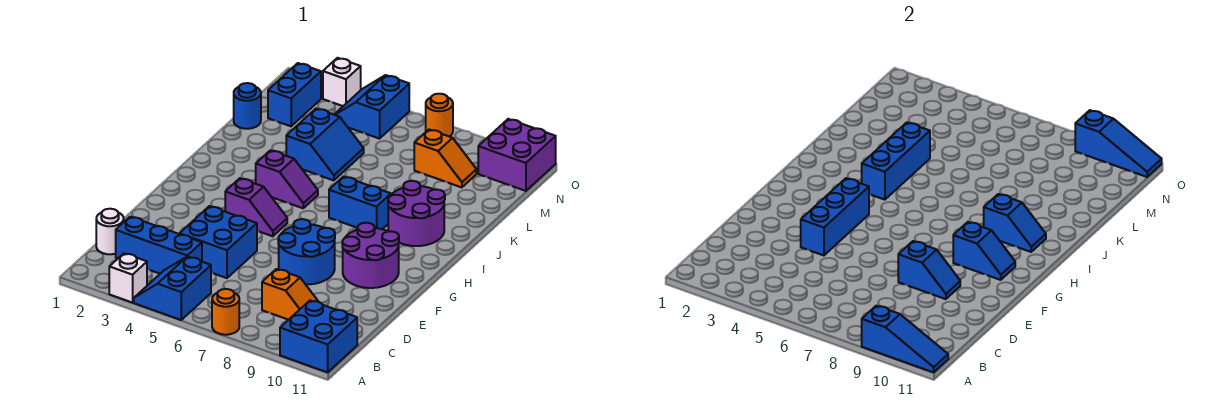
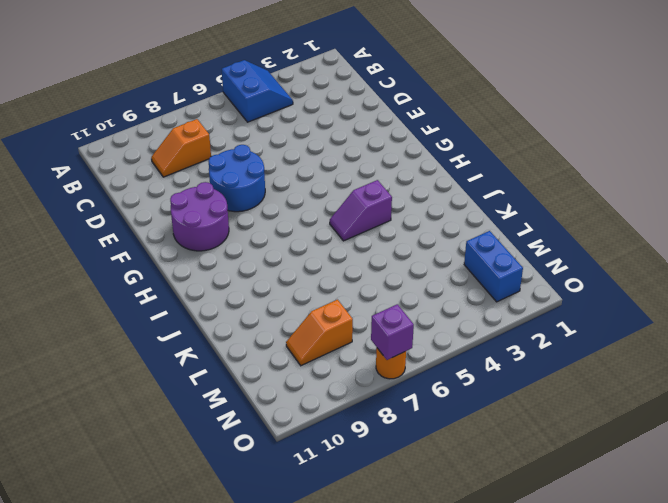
purple 1x1 brick [371,304,414,360] -> none
none -> white 1x1 brick [109,253,147,303]
none -> orange 1x1 round brick [212,289,239,335]
none -> blue 2x2 brick [280,300,357,372]

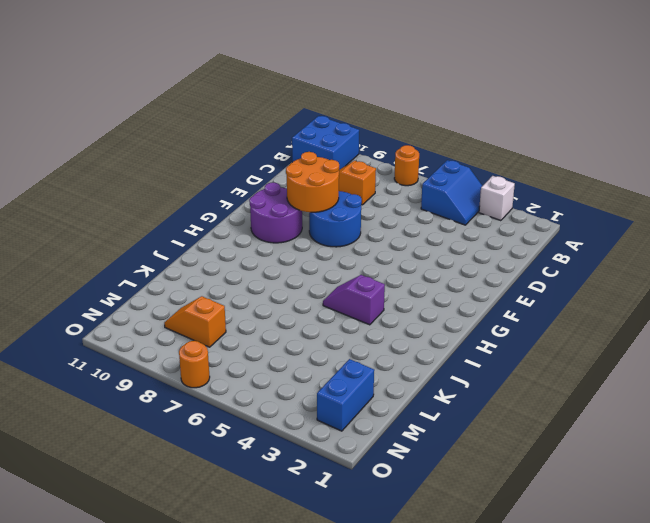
orange 2x2 round brick [286,152,339,212] -> blue 1x2 slope [898,241,960,299]
none -> white 1x1 round brick [96,209,124,254]
none -> blue 1x3 brick [116,217,202,274]
none -> blue 2x2 brick [180,206,257,278]

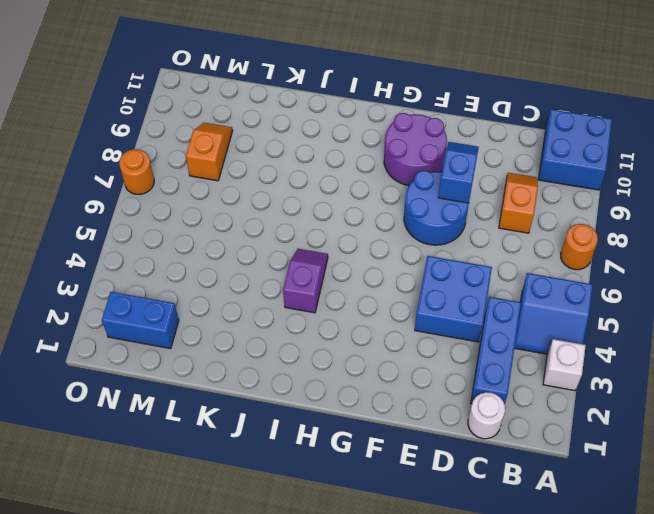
none -> purple 1x2 slope [225,178,287,236]
none -> blue 1x2 brick [329,177,391,229]
none -> purple 2x2 round brick [388,181,445,246]

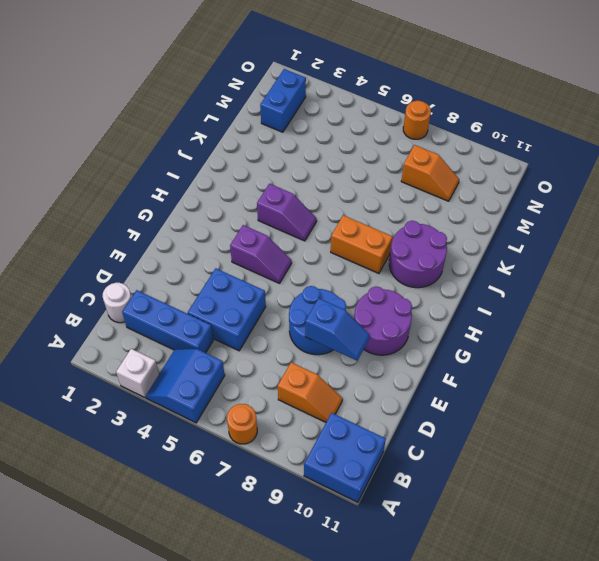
orange 1x2 brick [331,215,393,273] -> blue 1x2 brick [329,177,391,229]
none -> blue 2x2 slope [286,108,364,180]
none -> blue 1x1 round brick [234,83,261,129]
none -> blue 2x2 slope [334,75,409,139]

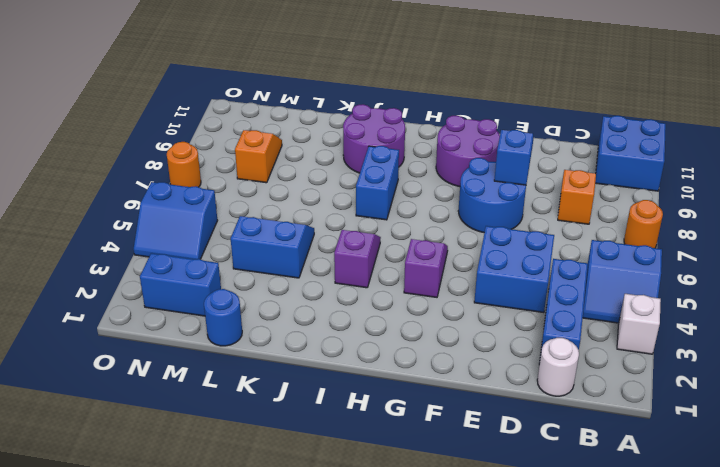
none -> purple 2x2 brick [478,119,556,191]
none -> white 1x1 brick [323,58,361,106]
none -> blue 1x3 slope [862,306,948,372]

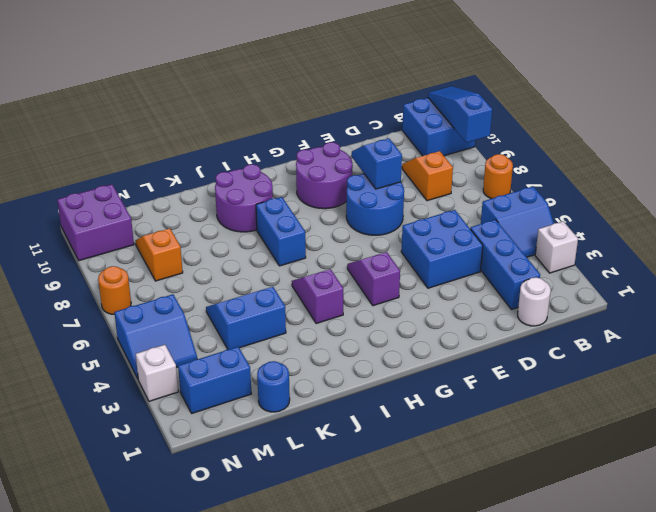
none -> blue 1x3 brick [801,178,869,255]
none -> blue 1x2 slope [953,222,1015,280]
none -> blue 1x3 brick [862,123,930,200]

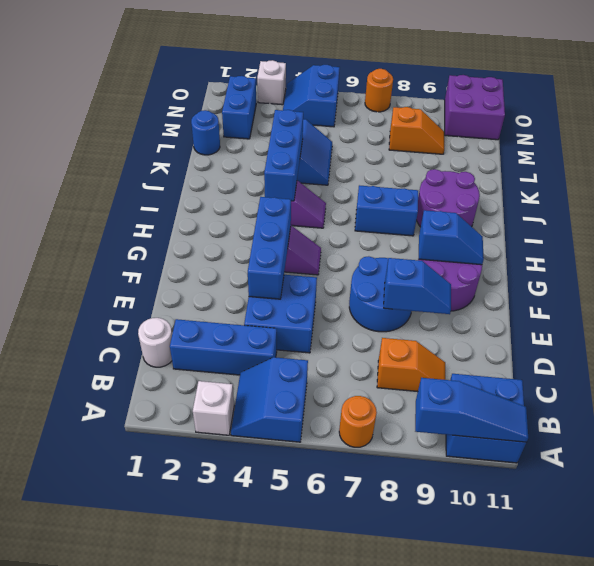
none -> blue 1x2 slope [984,194,1046,252]
none -> blue 1x3 slope [1075,110,1162,177]

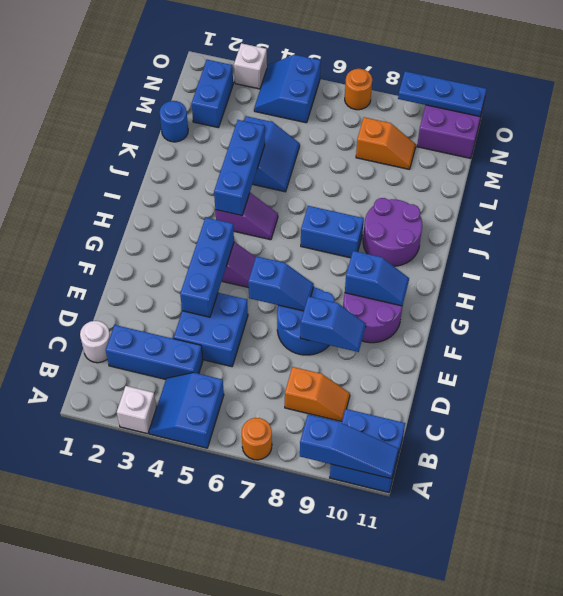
blue 1x2 slope [248,256,314,311] -> blue 1x2 slope moved to [984,194,1046,252]
blue 1x3 plate [398,71,487,116] -> blue 1x3 slope [1075,110,1162,177]

